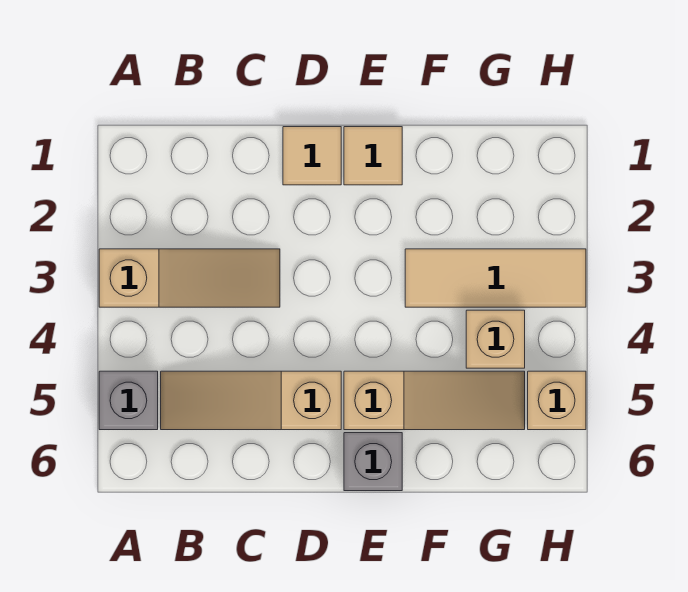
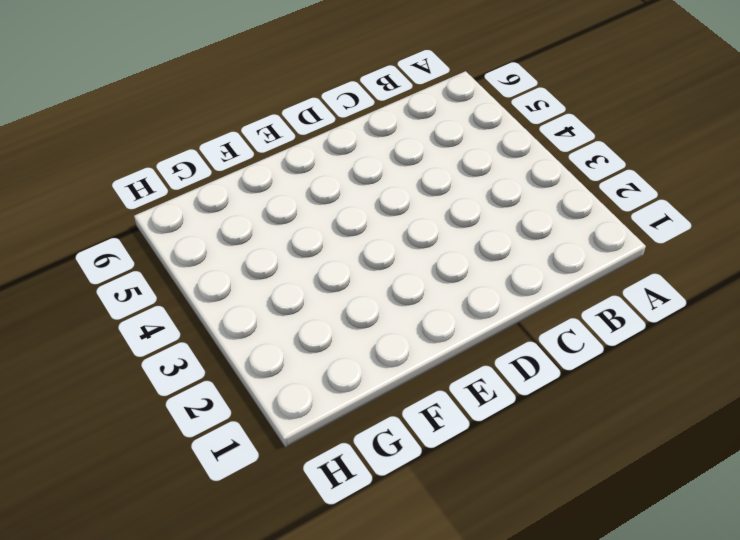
none -> tan 1x3 slope [99,249,280,307]
none -> grey 1x1 brick [99,371,158,430]

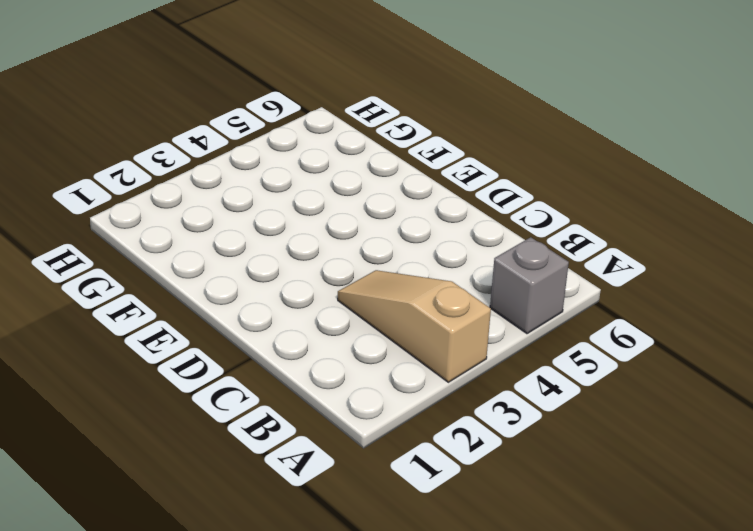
none -> tan 1x3 slope [161,371,341,430]
none -> tan 1x1 tile [283,127,341,185]

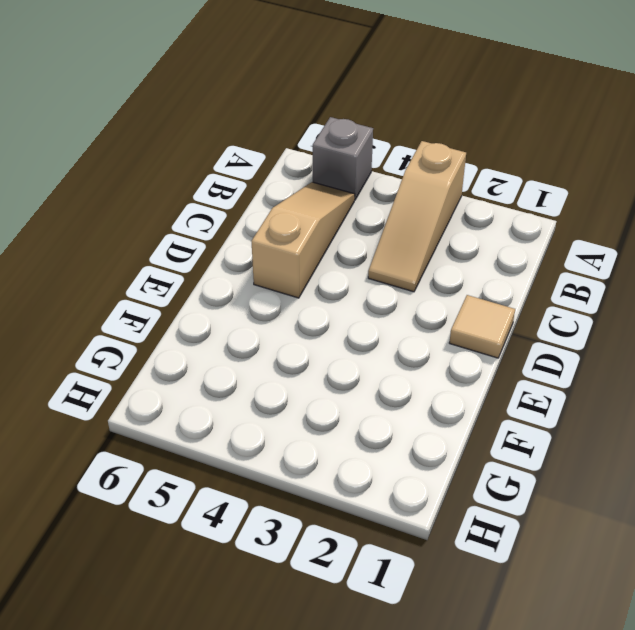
none -> tan 1x1 tile [344,127,402,185]
none -> tan 1x3 slope [344,371,525,430]

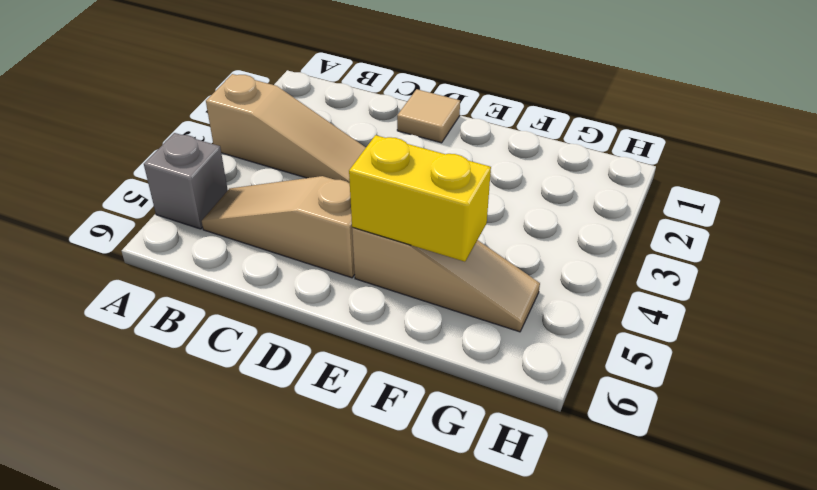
yellow 1x2 brick [349,135,491,262] -> none
none -> tan 1x1 tile [344,127,402,185]
none -> grey 1x1 brick [344,433,402,491]

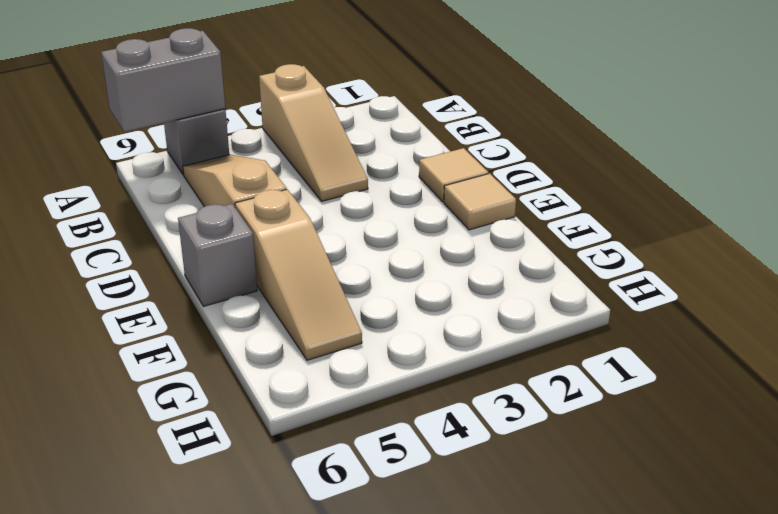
grey 1x2 brick [101,28,225,132] -> none
none -> tan 1x3 tile [405,249,586,307]
none -> tan 1x1 brick [466,310,525,368]

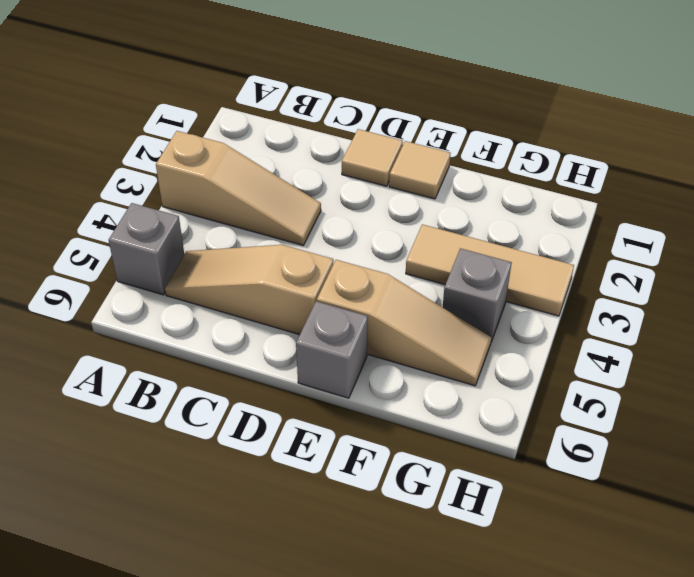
grey 1x1 brick [443,248,512,342] -> tan 1x1 brick [466,310,525,368]
none -> tan 1x1 brick [528,371,586,430]

